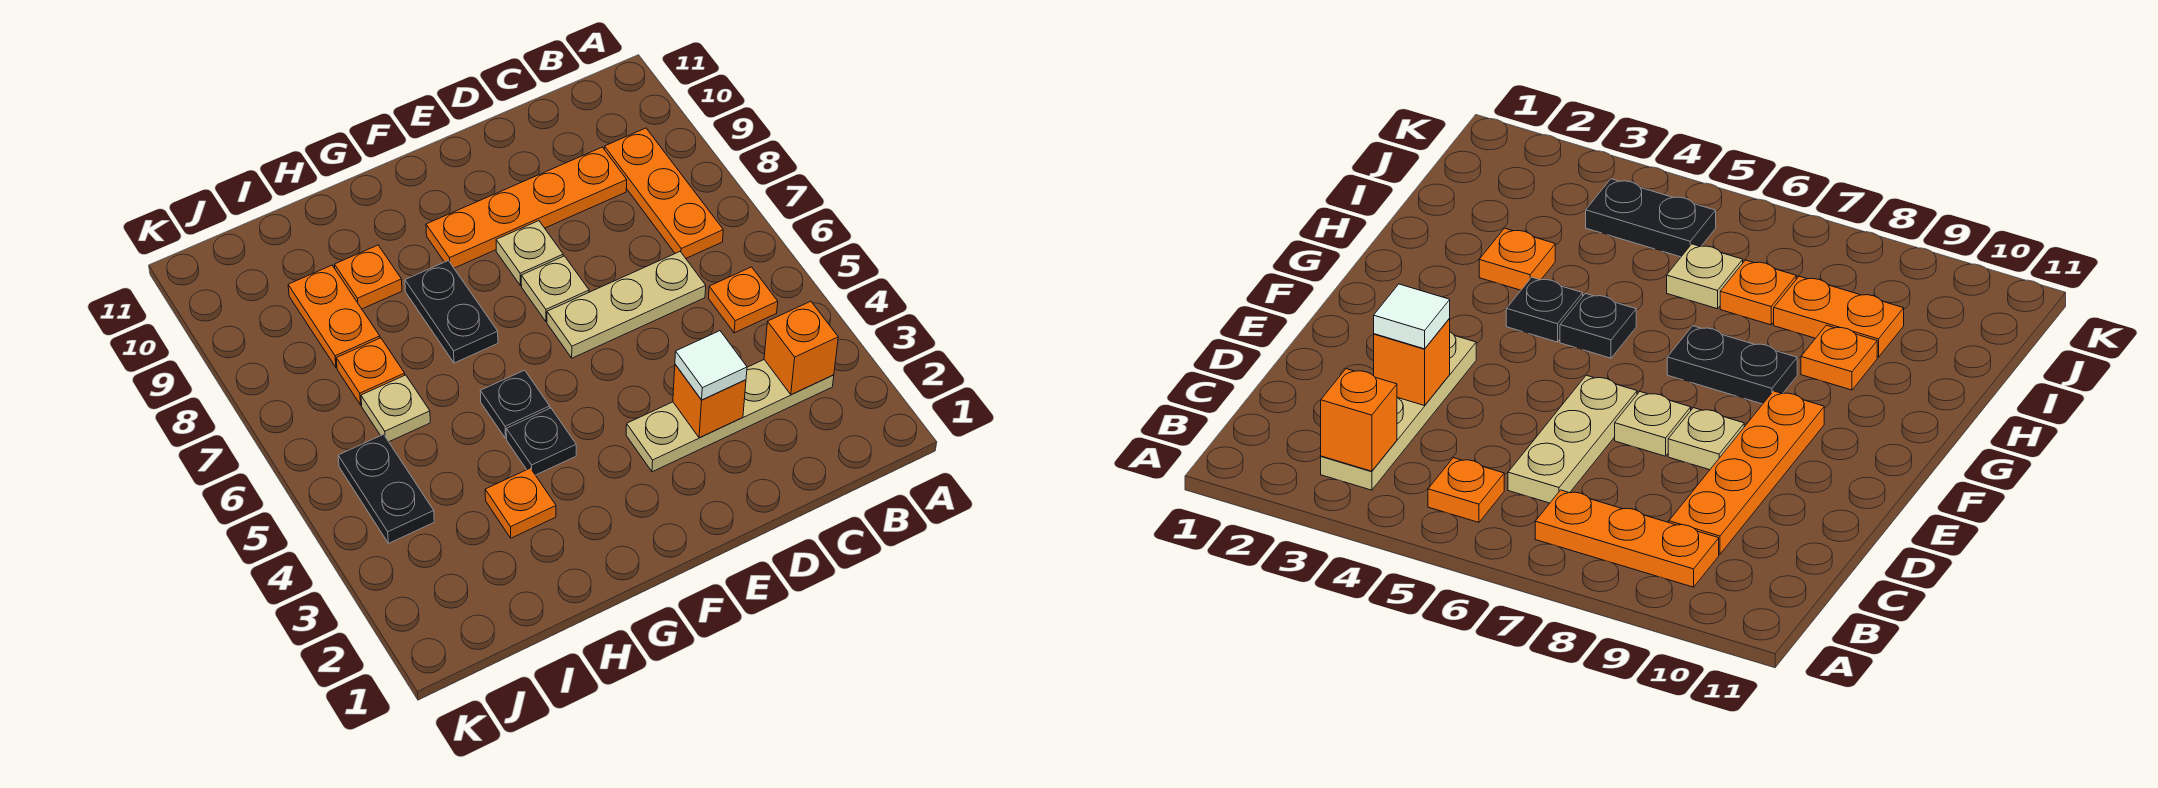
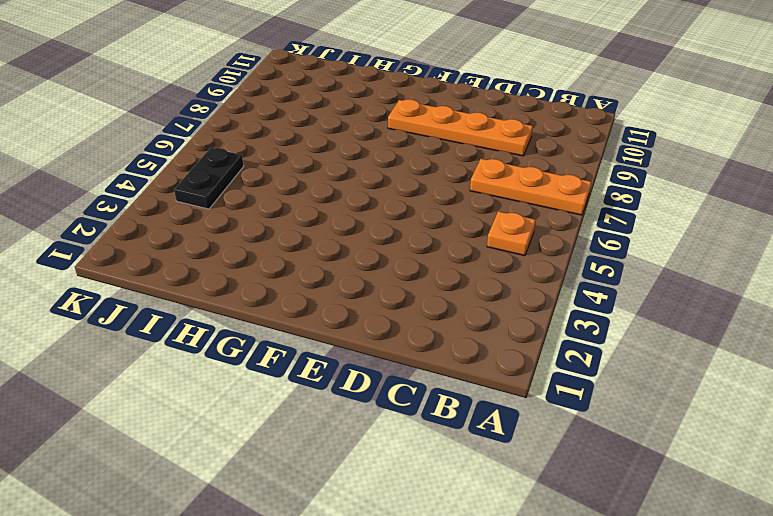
orange 1x3 plate [470,159,591,215] -> orange 1x3 plate turned to [604,128,723,258]
none -> tan 1x4 plate [626,360,834,472]
none -> tan 1x3 plate [547,252,706,358]
none -> tan 1x1 plate [521,256,589,322]

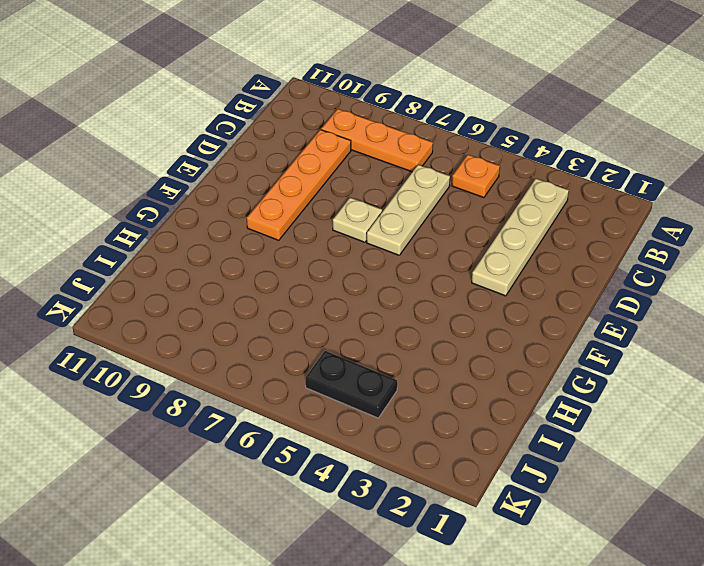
none -> tan 1x1 plate [496,221,563,285]
none -> black 1x1 plate [506,408,576,475]
none -> black 1x1 plate [480,370,550,438]

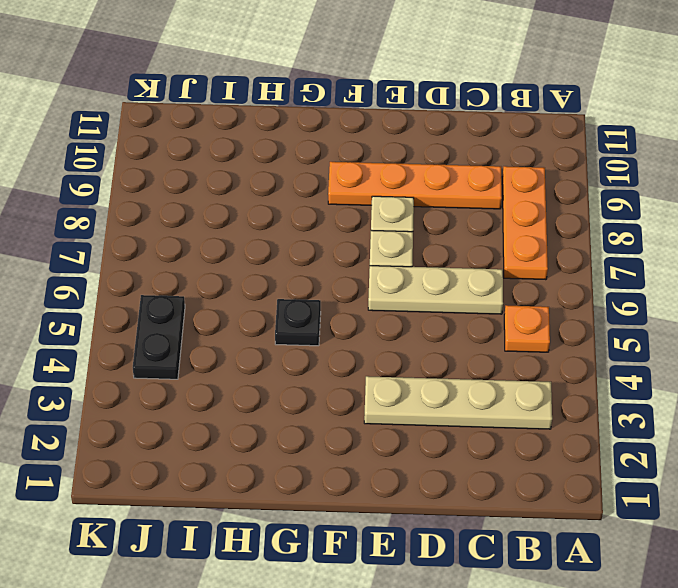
none -> black 1x1 plate [506,408,576,475]
none -> black 1x2 plate [405,261,498,363]
none -> orange 1x1 plate [485,468,556,538]

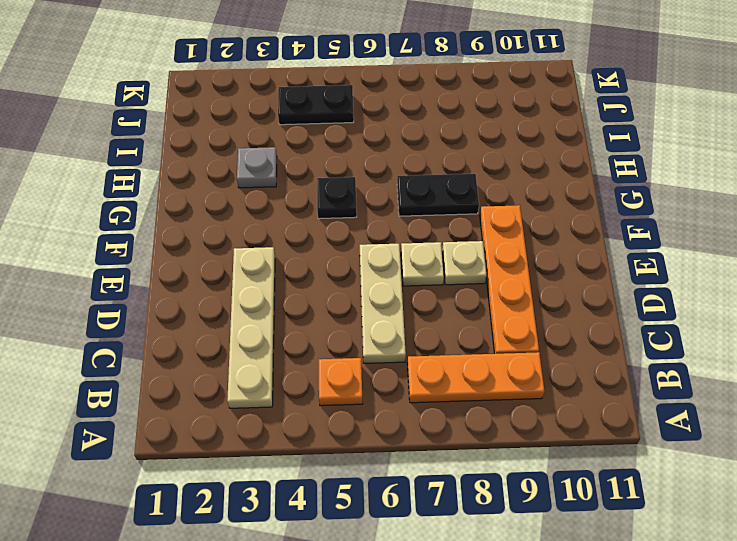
grey 1x1 plate [237,147,277,188] -> orange 1x1 plate [485,468,556,538]
none -> black 1x1 plate [506,408,576,475]
none -> orange 1x1 plate [335,245,402,309]
none -> tan 1x1 plate [361,375,430,442]

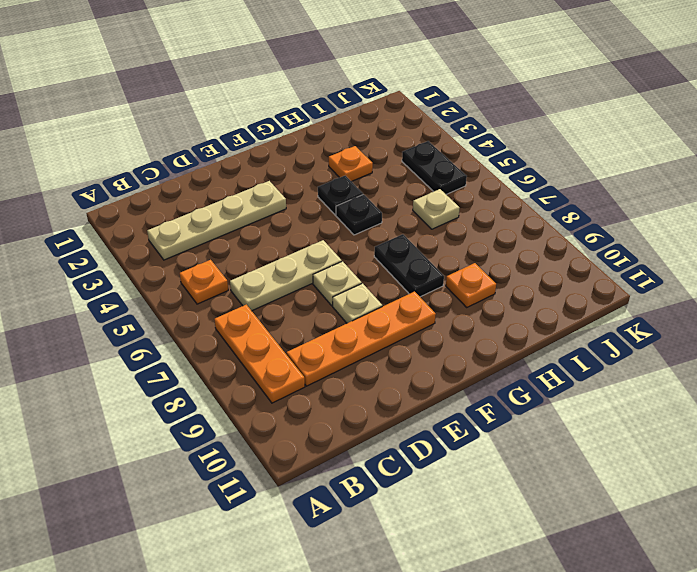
none -> orange 1x1 plate [336,338,405,405]
none -> orange 1x2 plate [288,265,380,368]
none -> orange 1x1 brick [764,301,838,395]

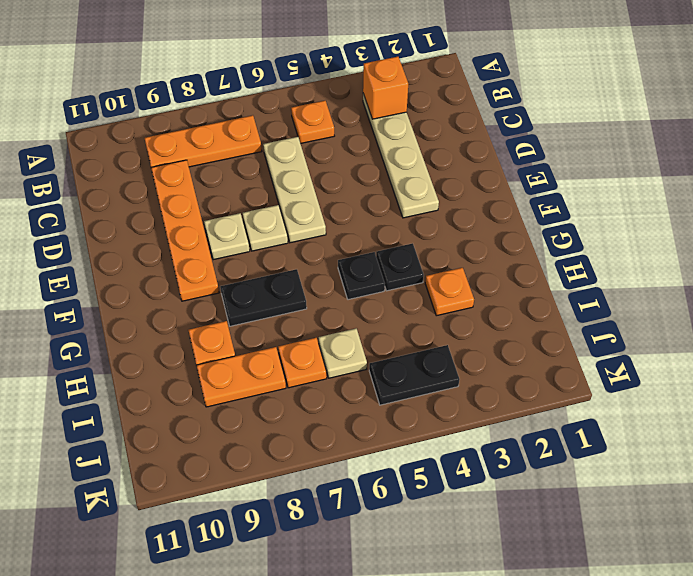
none -> orange 1x1 brick [673,365,746,438]
none -> white 1x1 tile [675,331,747,400]

